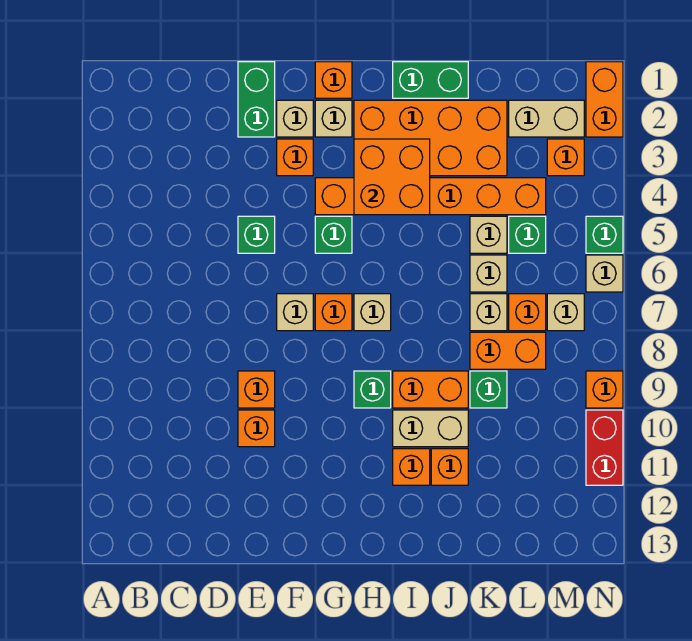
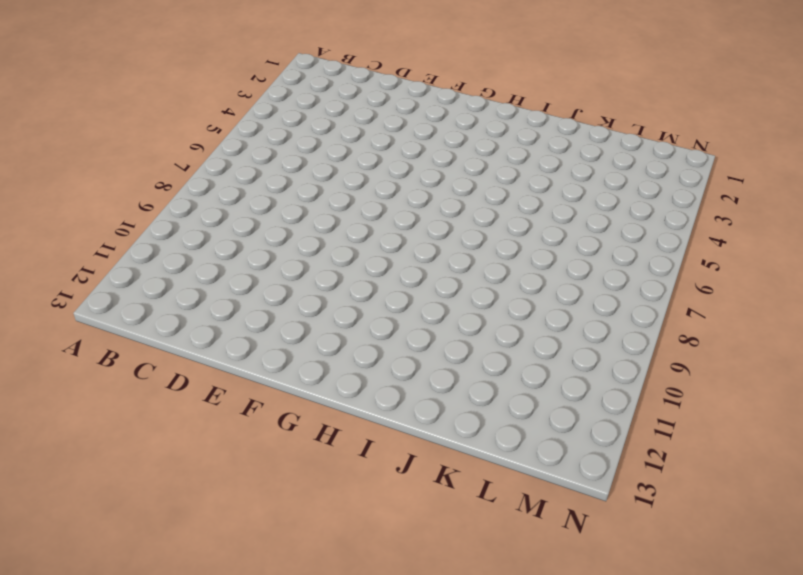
none -> green 1x2 brick [238,62,275,137]
none -> green 1x1 brick [238,216,275,253]
none -> orange 1x1 brick [238,371,275,408]
none -> orange 1x1 brick [238,410,275,447]

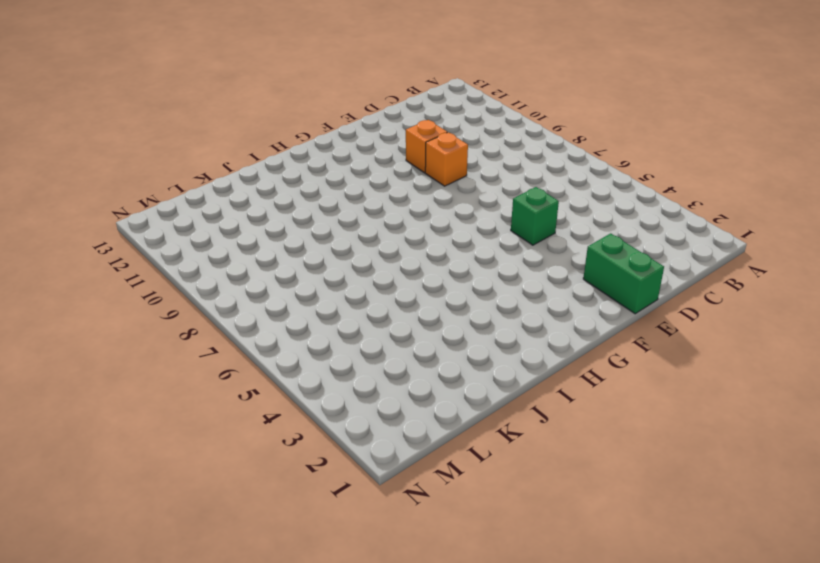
none -> tan 1x1 brick [277,100,313,137]
none -> orange 1x1 brick [277,139,313,176]
none -> tan 1x1 brick [277,294,313,331]
none -> orange 1x1 brick [315,62,352,98]

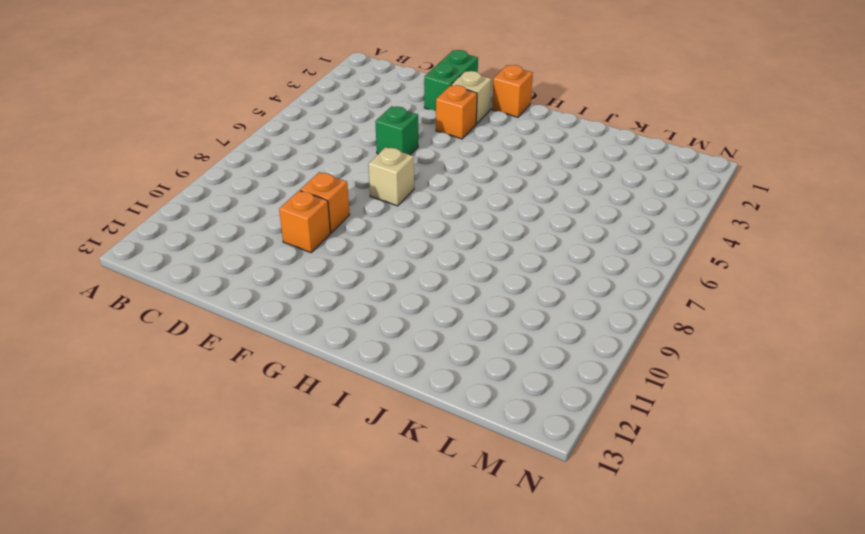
none -> tan 1x1 brick [315,100,352,137]
none -> orange 1x6 brick [315,178,546,215]
none -> green 1x1 brick [315,216,352,253]
none -> orange 1x1 brick [315,294,352,331]

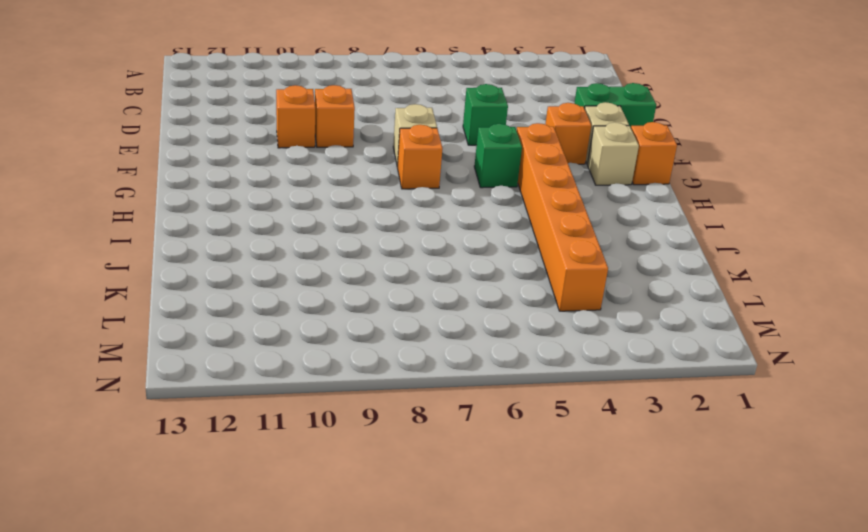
none -> orange 2x4 brick [354,100,507,176]
none -> tan 1x1 brick [354,294,391,331]
none -> green 1x1 brick [354,371,391,408]
none -> green 1x2 brick [393,62,468,98]

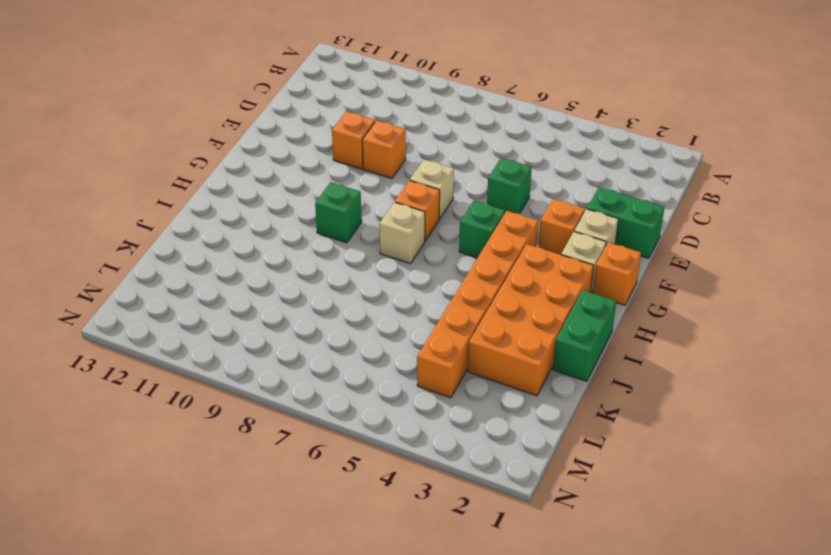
none -> orange 1x2 brick [393,371,468,408]
none -> tan 1x2 brick [393,410,468,447]
none -> orange 1x1 brick [393,449,430,485]
none -> orange 1x1 brick [431,449,468,485]

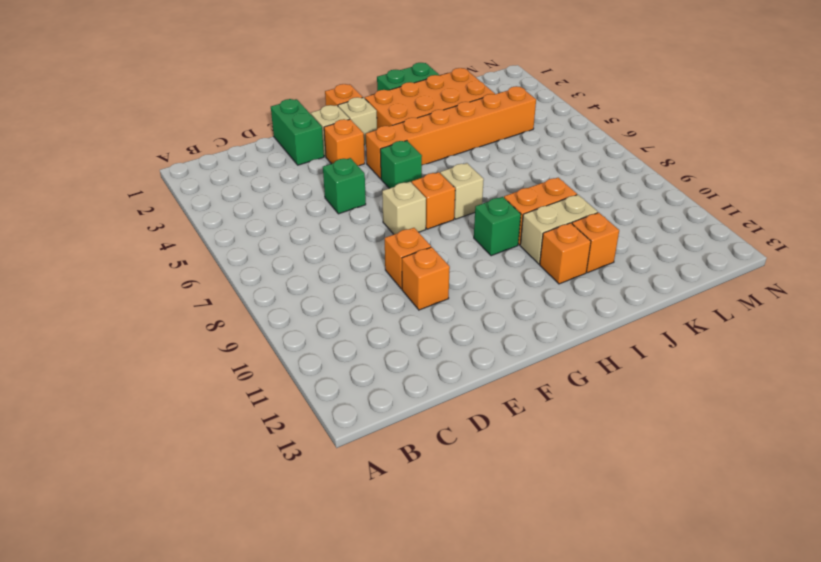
none -> tan 1x1 brick [470,216,507,253]
none -> tan 1x1 brick [470,255,507,292]
none -> tan 1x1 brick [470,294,507,331]
none -> orange 1x2 brick [470,332,546,369]

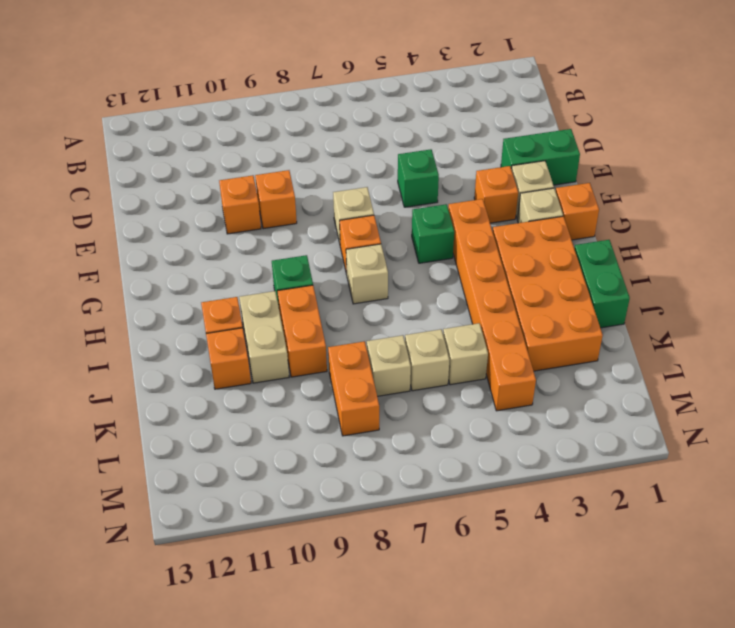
none -> green 1x1 brick [470,371,507,408]
none -> tan 1x2 brick [509,100,584,137]
none -> green 1x1 brick [509,216,546,253]
none -> orange 1x1 brick [509,294,546,331]

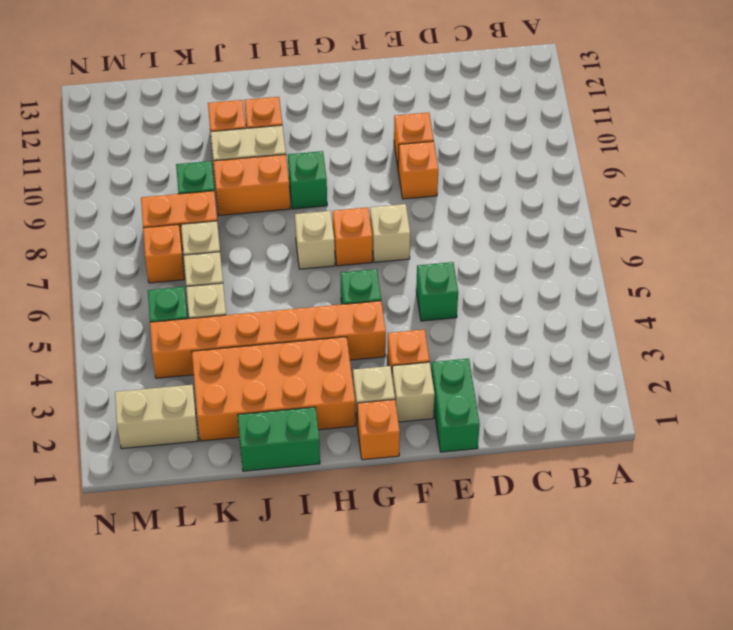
none -> orange 1x1 brick [547,139,584,176]
none -> tan 1x1 brick [547,294,584,331]
none -> orange 1x2 brick [586,62,623,137]
none -> green 1x1 brick [586,216,623,253]

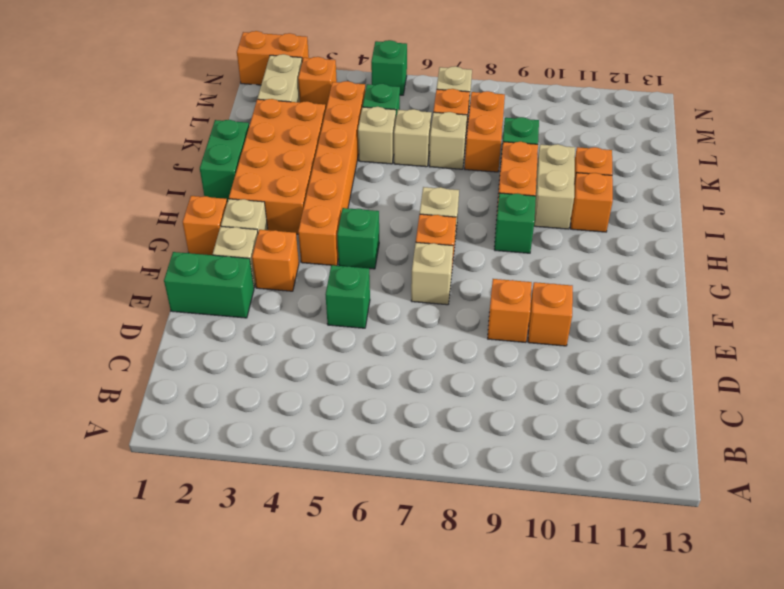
none -> tan 1x1 brick [586,255,623,292]
none -> orange 1x1 brick [586,371,623,408]
none -> red 1x2 brick [586,410,623,485]
none -> orange 2x2 brick [354,139,430,215]

